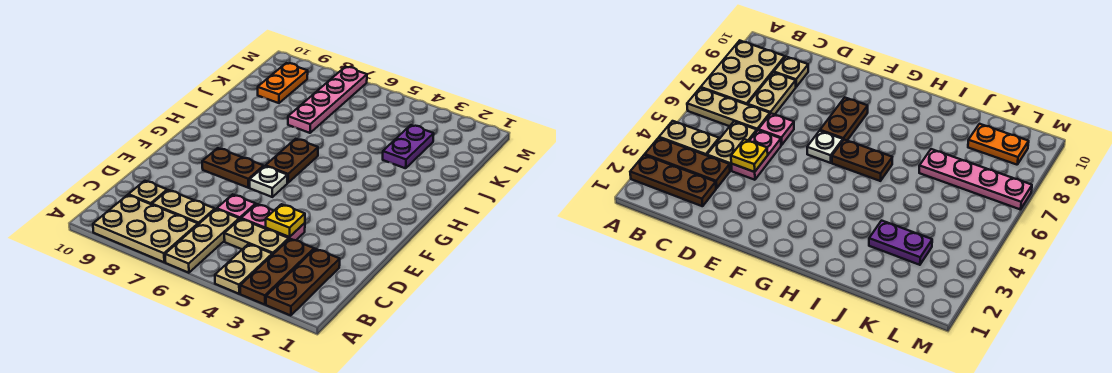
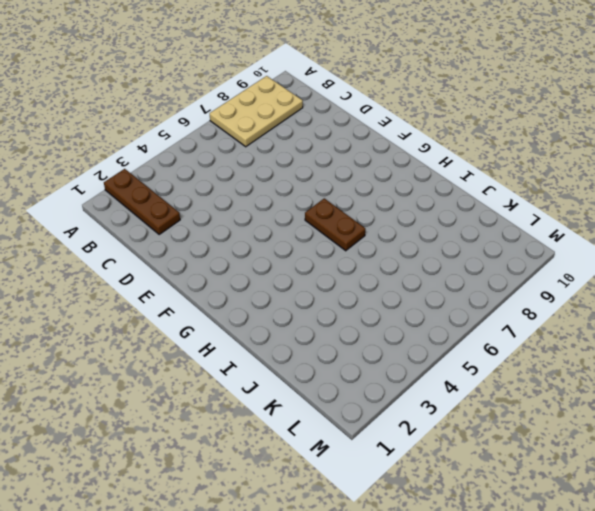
none -> brown 1x3 plate [240,239,314,305]
none -> tan 1x2 plate [215,244,272,294]
none -> tan 1x3 plate [165,209,239,273]

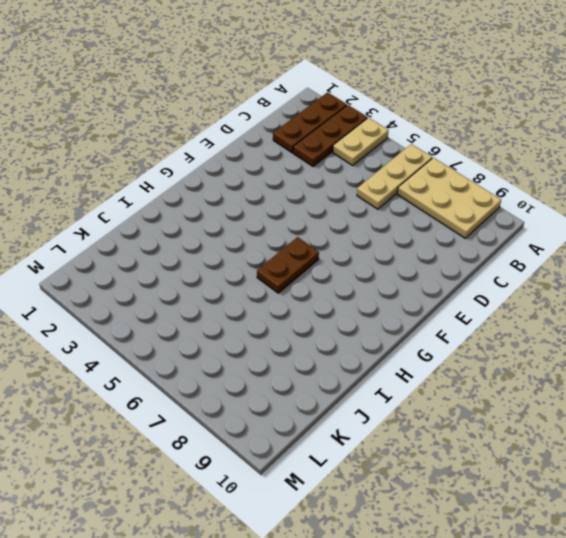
none -> tan 1x2 plate [224,219,289,255]
none -> tan 1x2 plate [152,190,215,224]
none -> tan 1x1 plate [128,181,167,205]

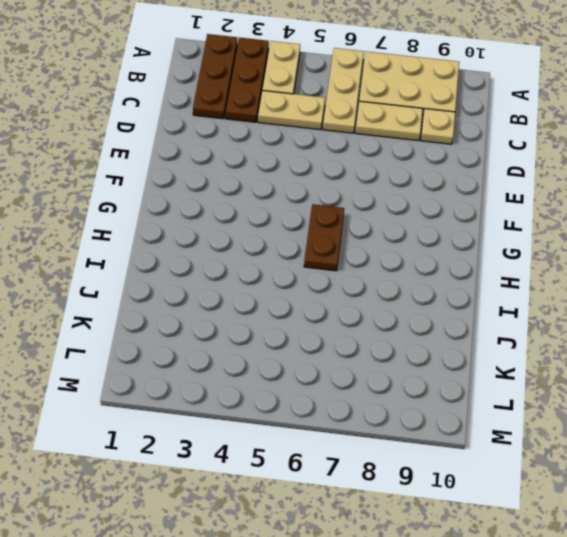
none -> pink 1x2 plate [241,204,305,240]
none -> pink 1x1 plate [217,194,256,219]
none -> white 1x1 plate [250,166,287,197]

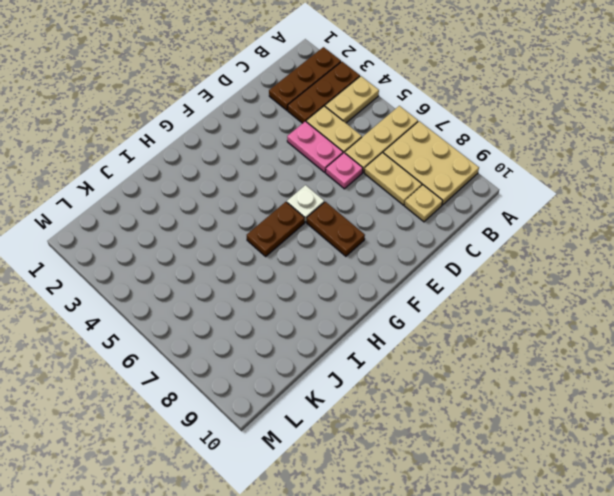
none -> purple 1x2 plate [383,125,434,168]
none -> pink 1x4 plate [288,67,367,133]
none -> orange 1x2 plate [258,63,308,103]

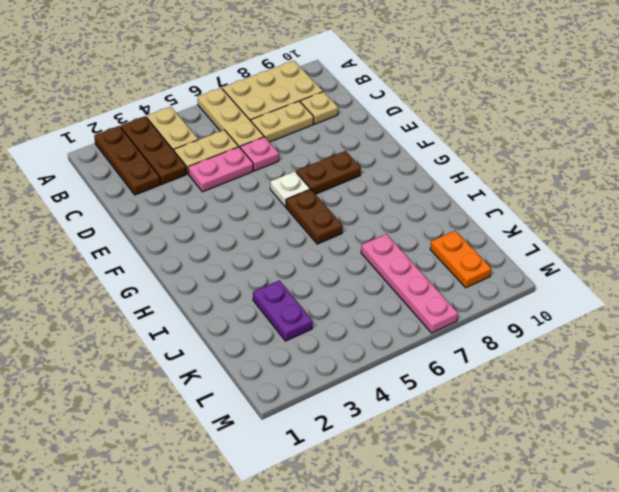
none -> yellow 1x1 plate [266,204,305,237]

